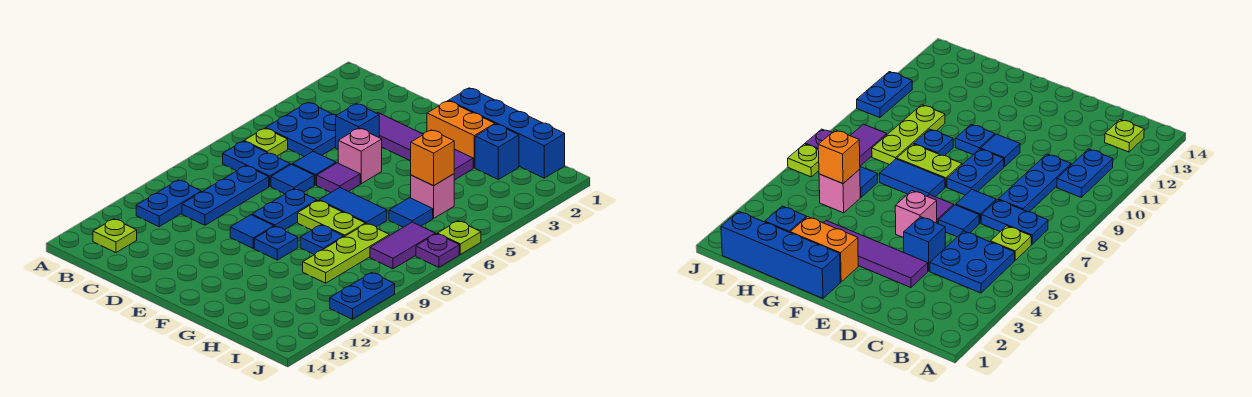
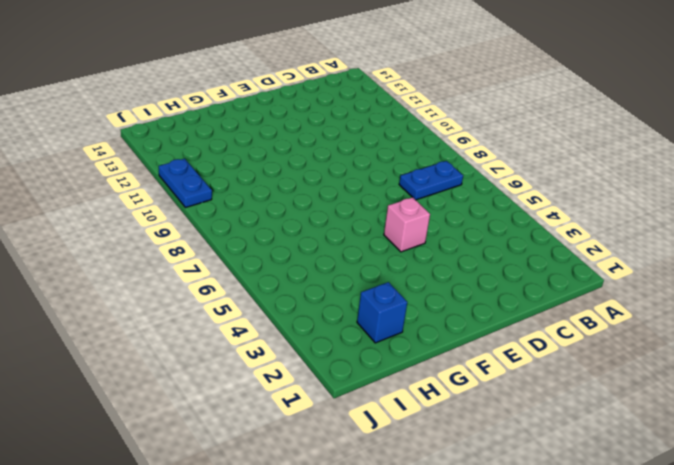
none -> blue 2x2 plate [266,102,336,156]
none -> lime 1x1 plate [244,128,288,156]
none -> blue 1x2 plate [136,180,201,227]

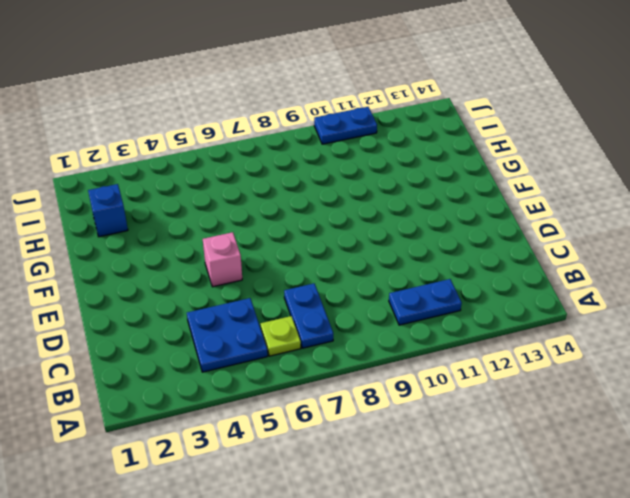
none -> lime 1x1 plate [93,219,137,253]
none -> blue 1x3 plate [182,166,269,225]
none -> purple 1x4 tile [377,113,473,180]

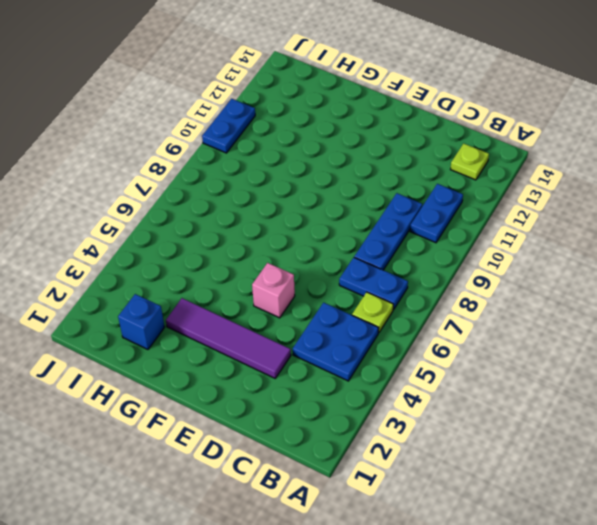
none -> blue 1x1 brick [336,104,379,149]
none -> blue 1x1 tile [292,152,336,185]
none -> blue 1x1 tile [271,164,314,194]

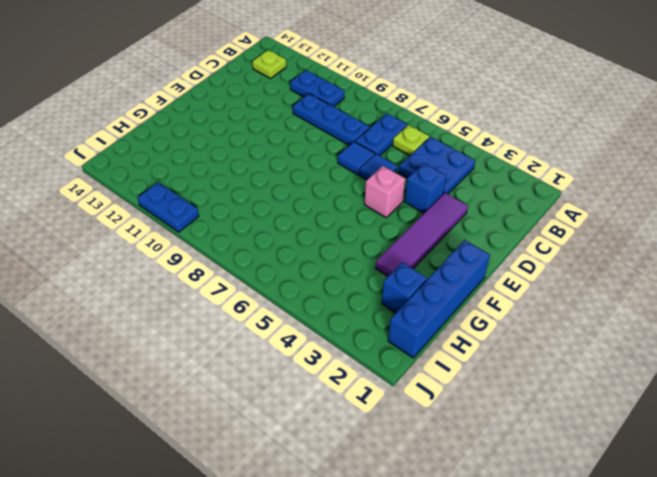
none -> purple 1x1 tile [317,163,360,192]
none -> blue 1x2 plate [252,189,317,230]
none -> blue 1x1 tile [230,215,274,248]

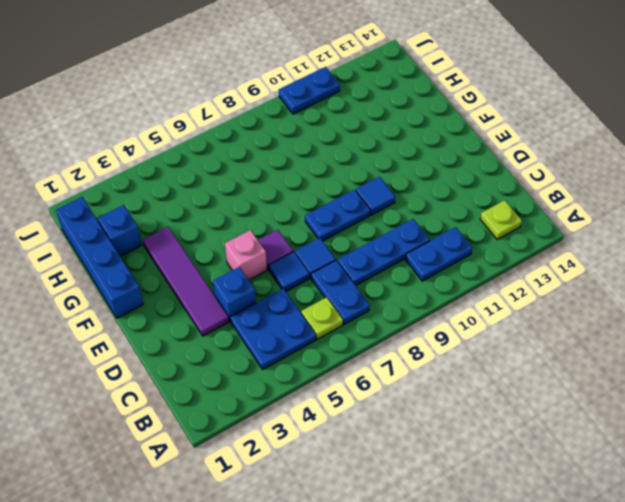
none -> orange 1x2 brick [427,101,495,168]
none -> blue 1x2 tile [319,188,387,227]
none -> lime 1x2 plate [298,200,365,237]

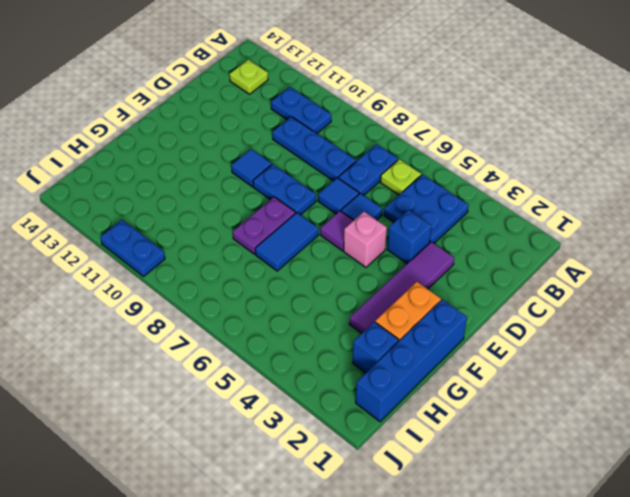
purple 1x2 plate [233,197,296,254] -> lime 1x2 plate [298,200,365,237]
none -> blue 1x1 plate [254,226,298,260]
none -> blue 1x1 plate [300,225,344,255]
none -> pink 1x1 brick [411,174,454,218]

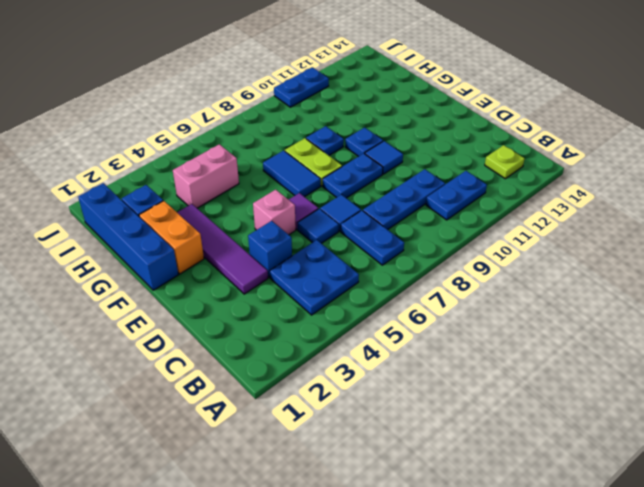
pink 1x2 brick [173,144,239,208] -> pink 1x1 brick [411,174,454,218]
none -> lime 1x1 plate [244,128,288,156]
none -> blue 1x1 tile [389,198,433,227]
none -> lime 1x3 plate [303,223,390,283]

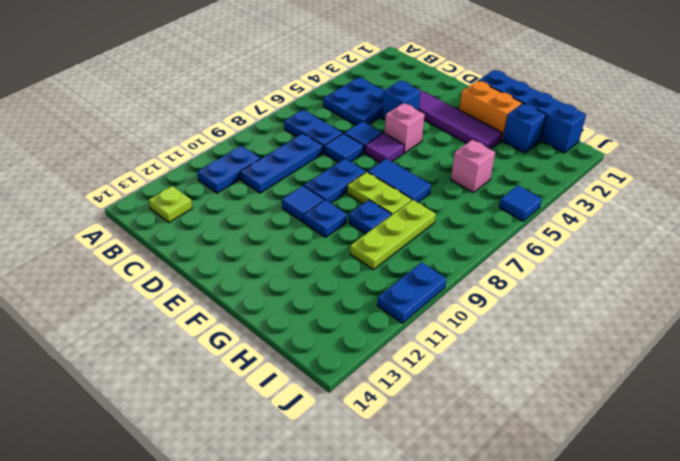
blue 1x1 tile [499,185,542,221] -> blue 1x1 tile moved to [389,198,433,227]
none -> lime 1x1 plate [244,128,288,156]
none -> purple 1x2 tile [370,222,435,269]
none -> lime 1x1 plate [437,221,481,254]

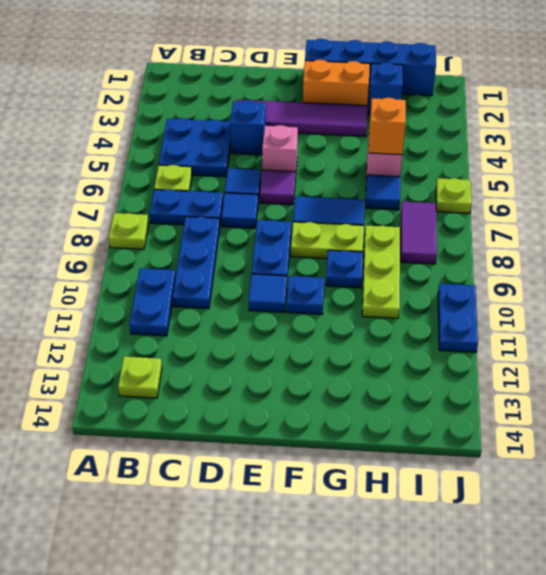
lime 1x1 plate [109,213,149,249] -> none
none -> purple 1x1 plate [416,234,459,267]

